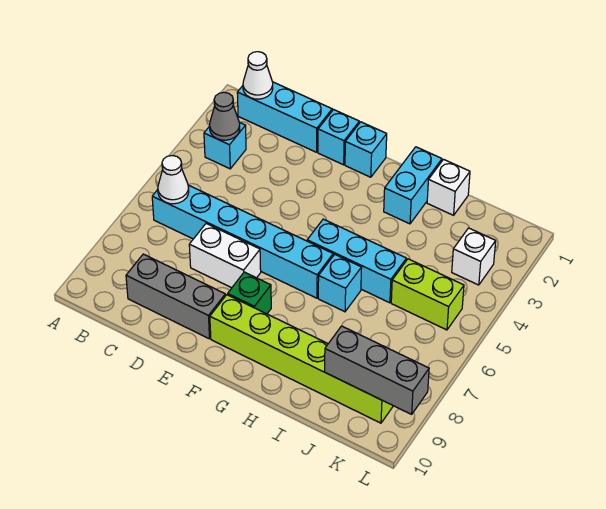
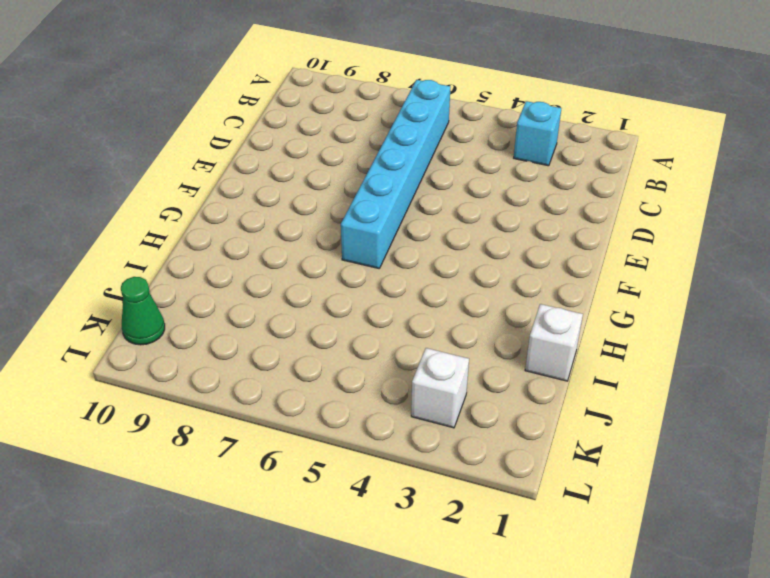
green 1x1 cone [121,277,165,345] -> none
none -> cyan 1x3 brick [237,82,332,152]
none -> grey 1x3 brick [126,254,225,339]
none -> white 1x2 brick [189,224,261,288]

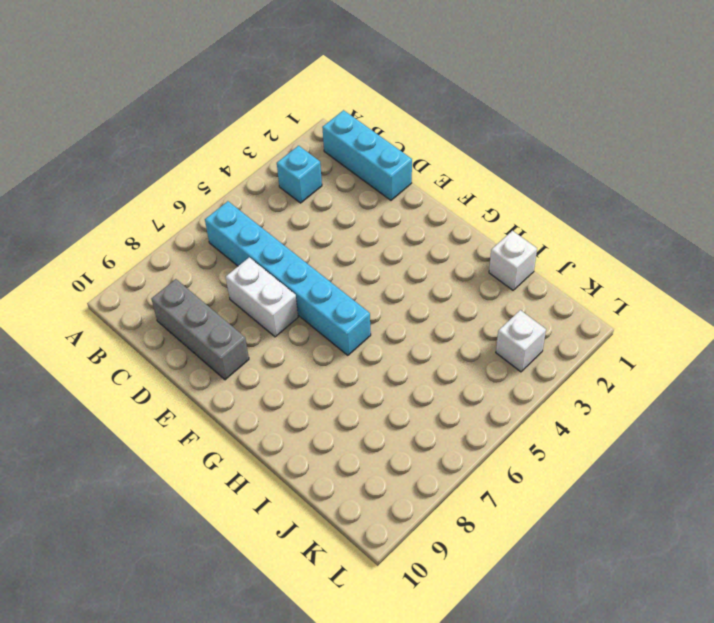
none -> cyan 1x1 brick [318,110,359,165]
none -> cyan 1x1 brick [345,122,387,177]
none -> green 1x1 brick [228,272,271,314]

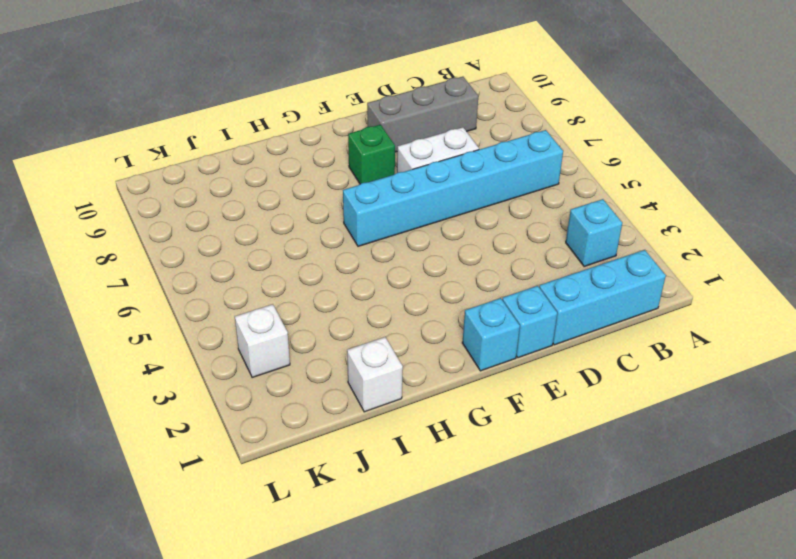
none -> lime 1x6 brick [210,295,393,423]
none -> cyan 1x3 brick [307,219,406,303]
none -> cyan 1x2 brick [384,147,442,224]

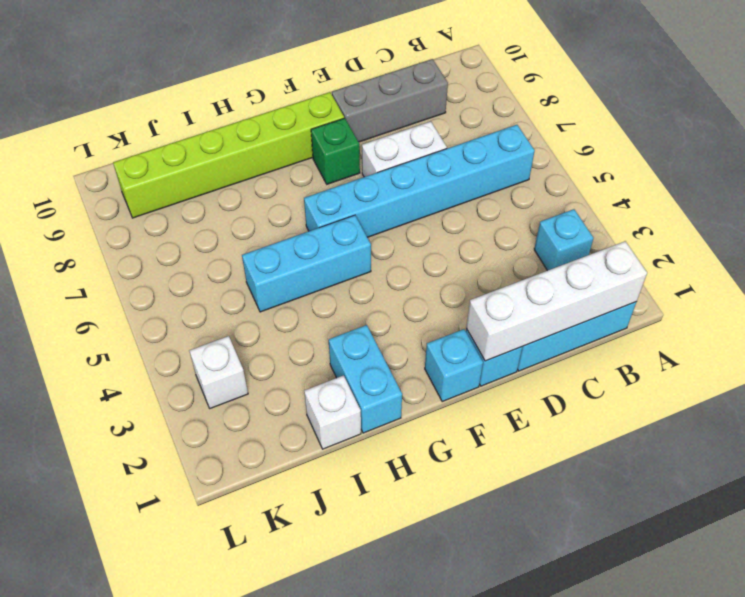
white 1x4 brick [466,241,647,361] -> white 1x1 cone [243,52,273,99]
none -> cyan 1x1 brick [318,254,362,312]
none -> lime 1x2 brick [391,259,464,330]
none -> grey 1x1 cone [210,92,240,140]

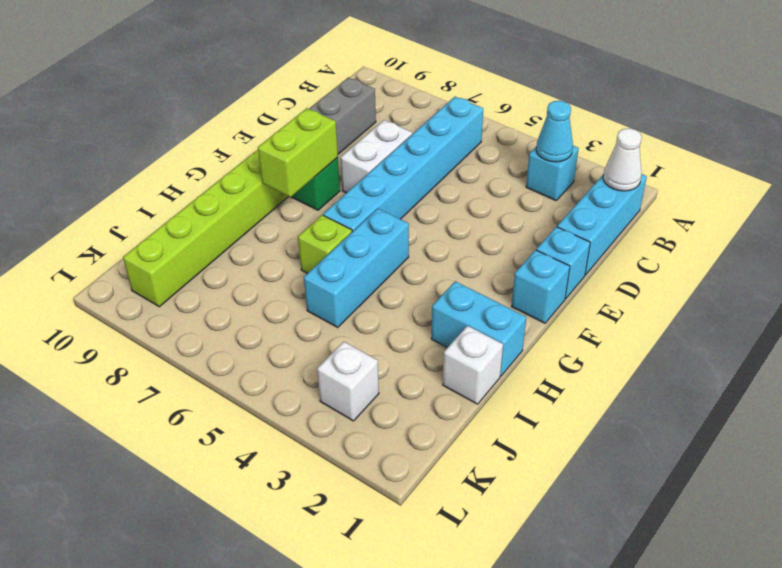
cyan 1x1 cone [536,101,573,162] -> grey 1x1 cone [210,92,240,140]
lime 1x2 brick [258,108,338,197] -> lime 1x2 brick moved to [391,259,464,330]
lime 1x1 brick [298,215,352,274] -> cyan 1x1 brick [318,254,362,312]
none -> white 1x1 cone [158,156,189,204]
none -> grey 1x3 brick [325,326,429,414]

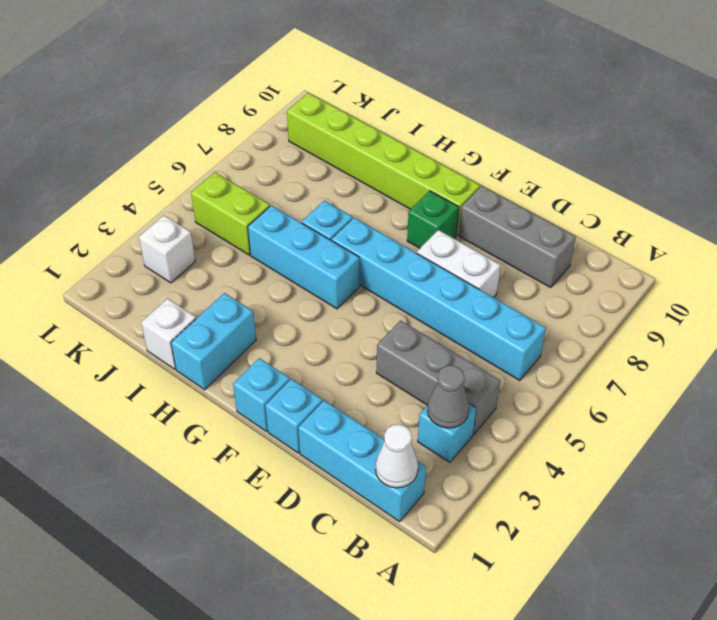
grey 1x3 brick [376,320,500,434] -> grey 1x3 brick moved to [325,326,429,414]
none -> white 1x1 cone [158,156,189,204]

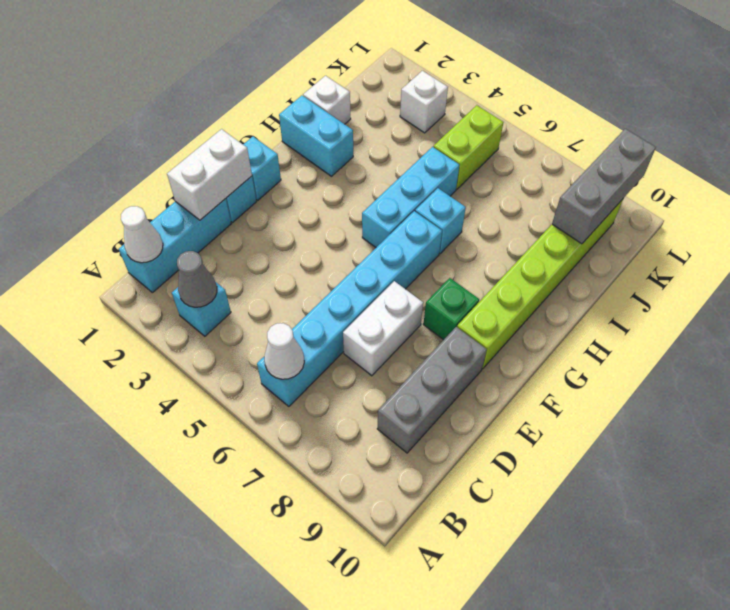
white 1x2 brick [167,129,252,220] -> none

